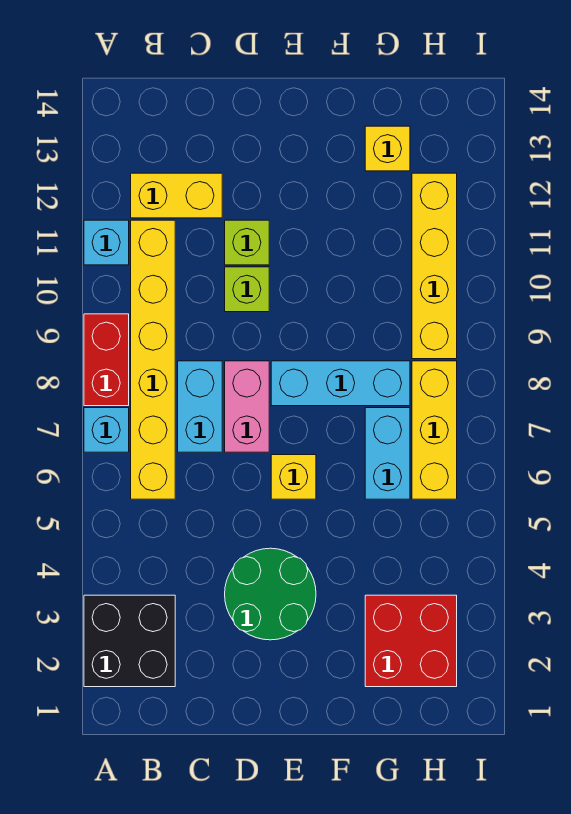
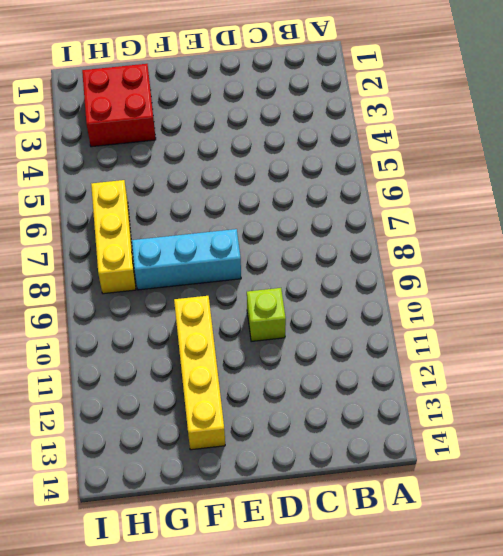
yellow 1x4 brick [174,296,225,450] -> yellow 1x4 brick moved to [412,173,457,359]
none -> black 2x2 brick [84,595,175,687]
none -> cyan 1x1 brick [84,408,129,452]
none -> red 1x2 brick [84,314,129,406]

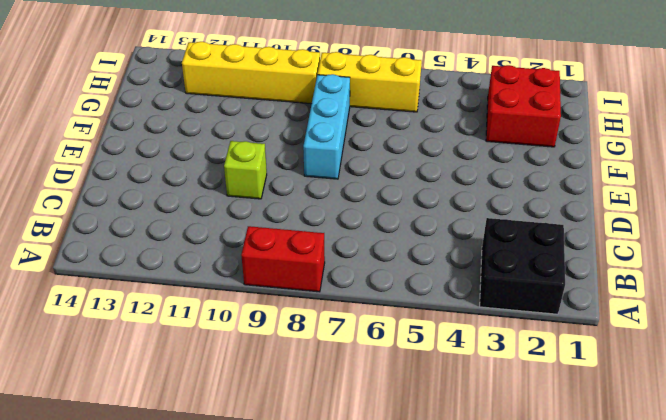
none -> cyan 1x1 brick [84,408,129,452]
none -> cyan 1x1 brick [84,220,129,265]
none -> yellow 1x6 brick [131,220,175,499]

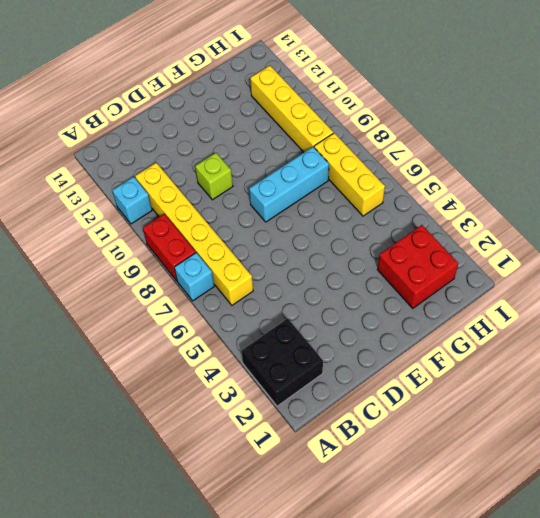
none -> yellow 1x2 brick [131,173,222,218]
none -> cyan 1x2 brick [178,361,222,452]
none -> green 2x2 round brick [225,548,316,640]

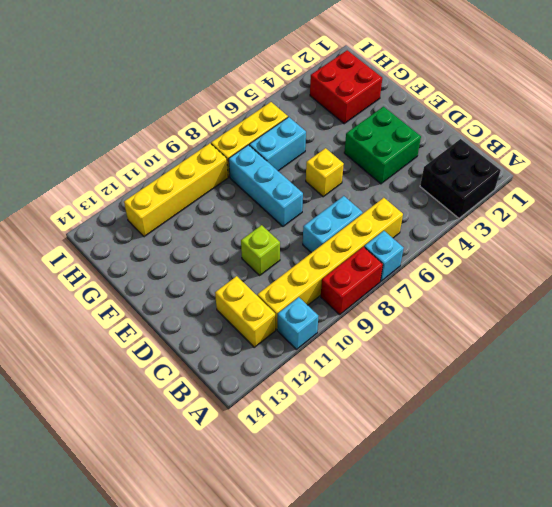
green 2x2 brick [344,107,421,184] -> green 2x2 round brick [225,548,316,640]
none -> pink 1x2 brick [225,361,269,452]
none -> lime 1x1 brick [225,220,269,265]
none -> yellow 1x1 brick [365,126,410,171]

